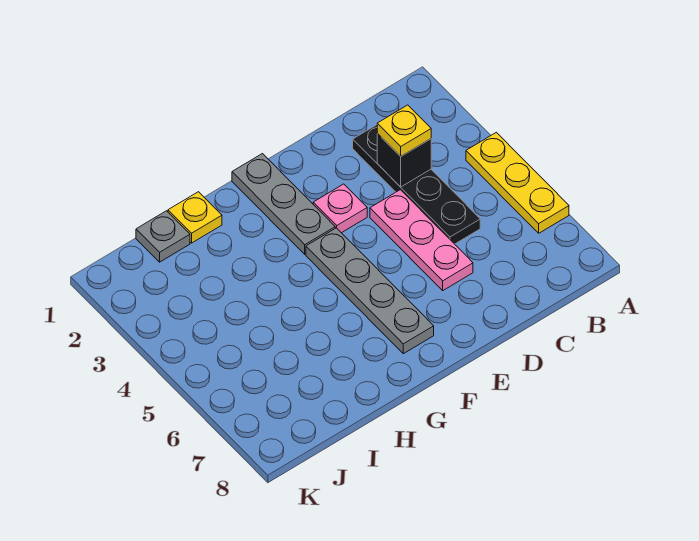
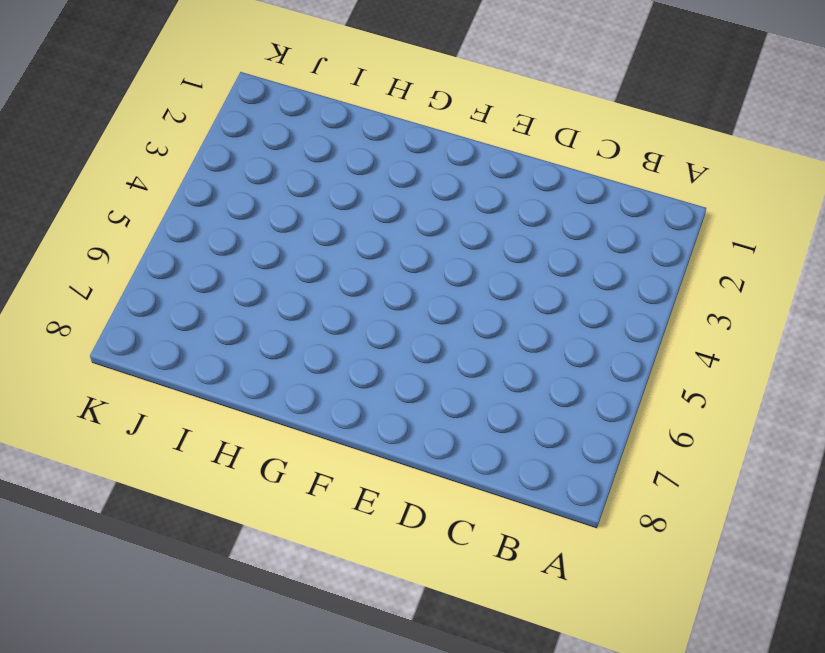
none -> yellow 1x3 plate [466,132,569,233]
none -> black 1x4 plate [353,125,480,244]

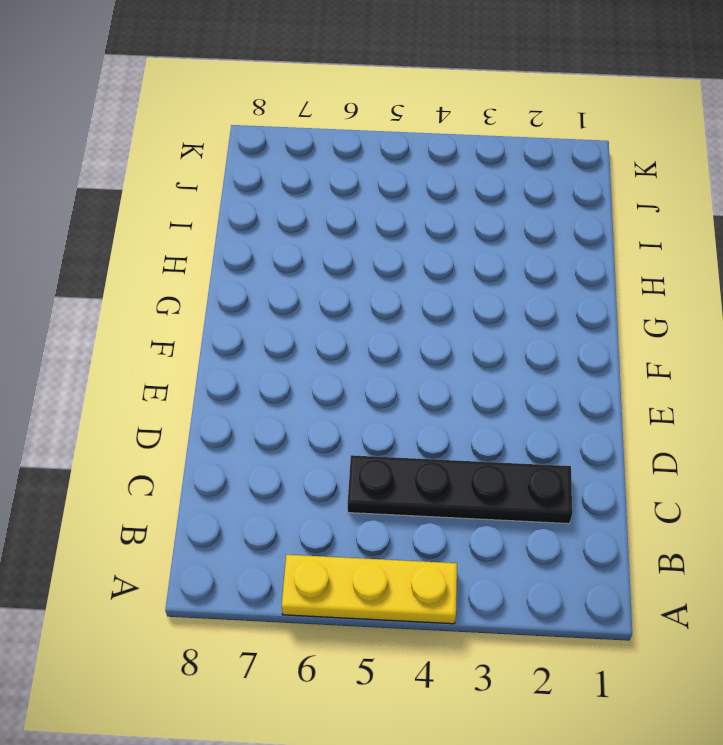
none -> pink 1x3 plate [370,190,473,290]
none -> pink 1x1 plate [313,184,367,233]

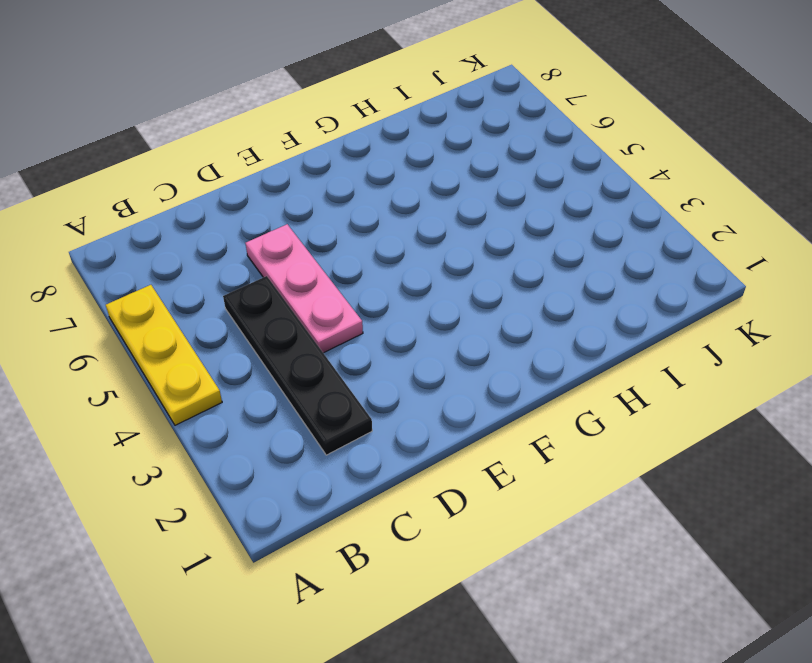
none -> pink 1x1 plate [313,184,367,233]
none -> grey 1x3 plate [232,154,335,254]

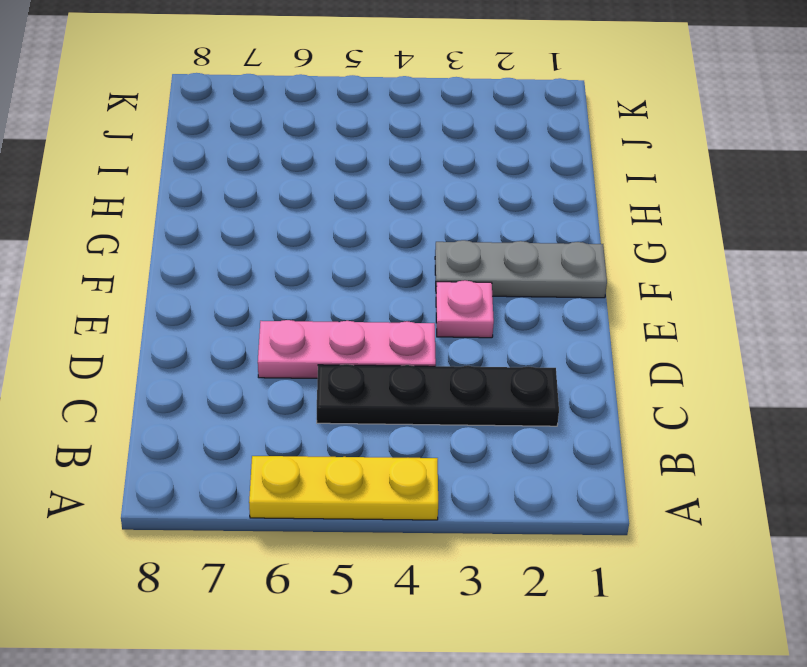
none -> grey 1x4 plate [306,228,434,354]
none -> yellow 1x1 plate [168,192,222,243]

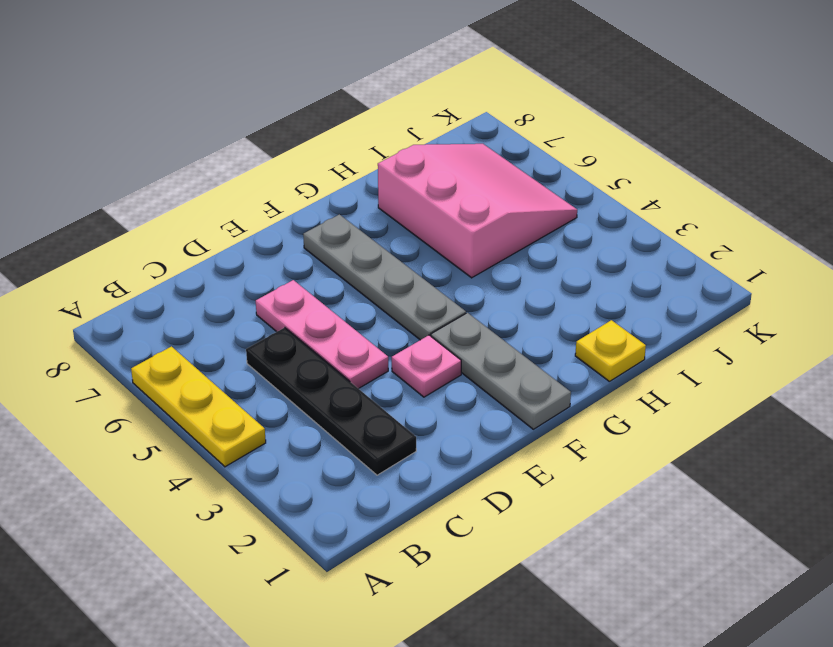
pink 3x3 slope [378,144,577,278] -> none
none -> grey 1x1 plate [136,211,190,262]
none -> black 1x1 brick [377,133,431,187]

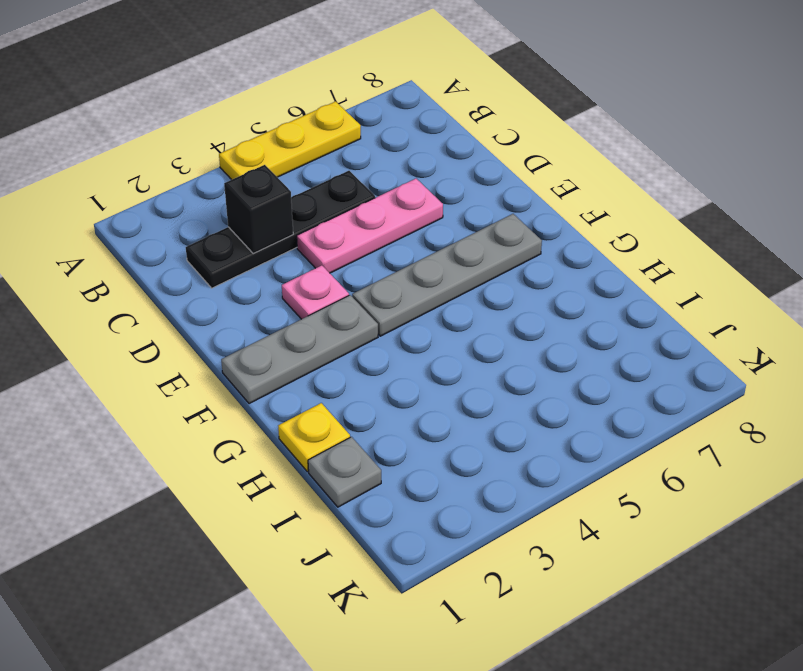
none -> yellow 1x1 plate [377,105,431,156]

